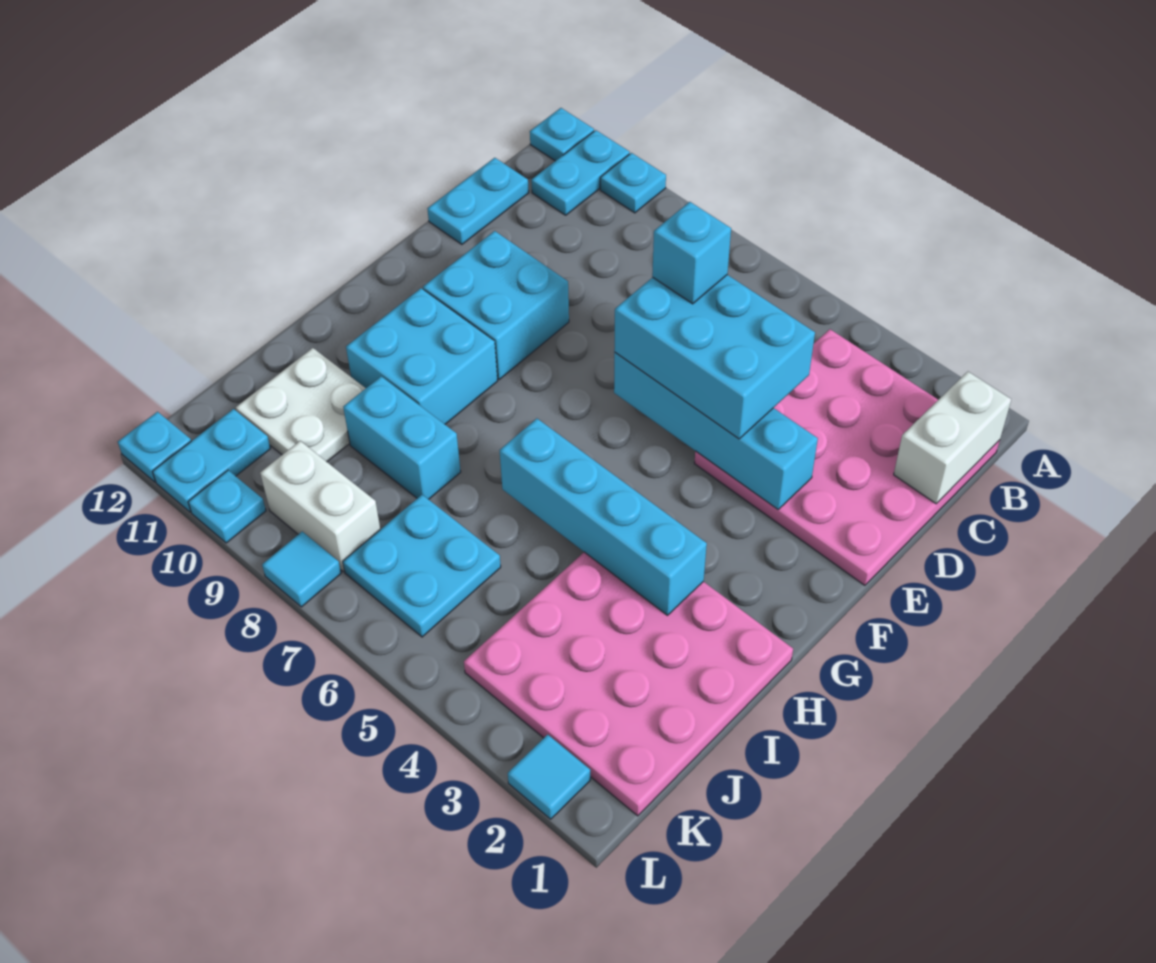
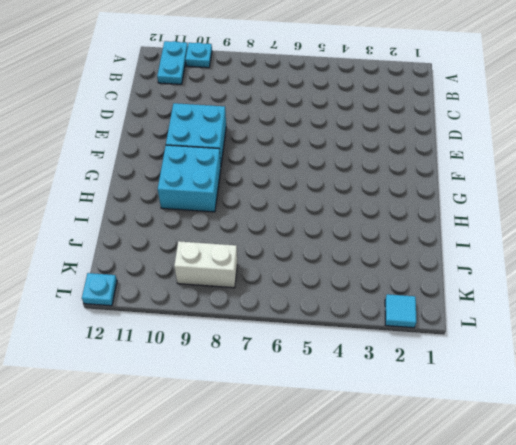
none -> cyan 1x1 plate [530,108,594,161]
none -> pink 4x4 plate [694,329,1000,585]
none -> cyan 1x2 plate [427,158,529,244]

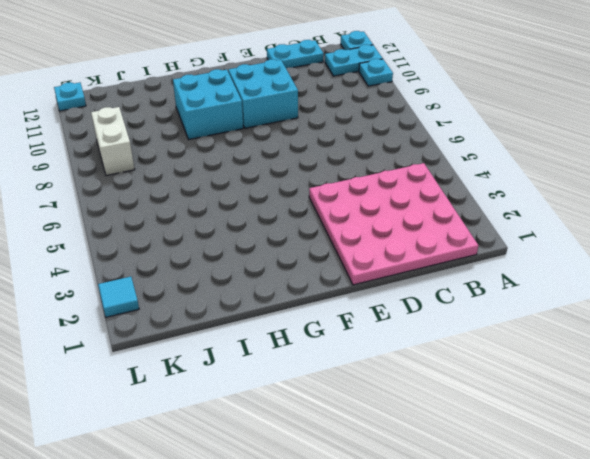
none -> pink 4x4 plate [464,552,793,816]
none -> cyan 1x2 brick [343,376,461,499]
none -> white 2x2 plate [236,348,366,462]

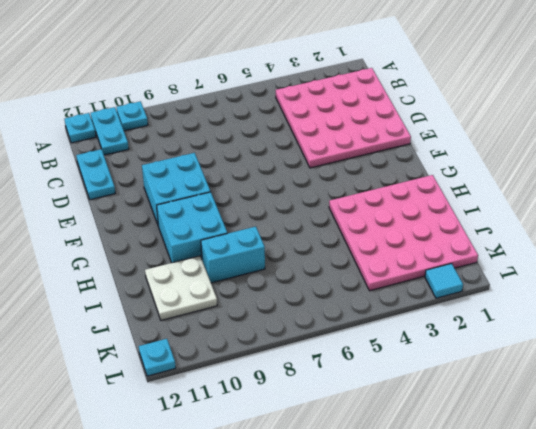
none -> cyan 2x2 plate [343,495,501,637]
none -> white 1x2 brick [260,441,380,572]
none -> cyan 1x2 plate [152,409,271,512]

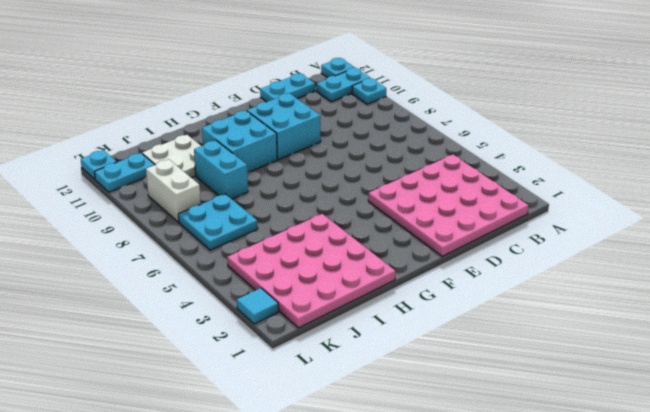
none -> cyan 1x1 tile [262,531,341,607]
none -> cyan 1x1 plate [188,470,266,543]
none -> white 1x2 brick [894,372,1011,504]

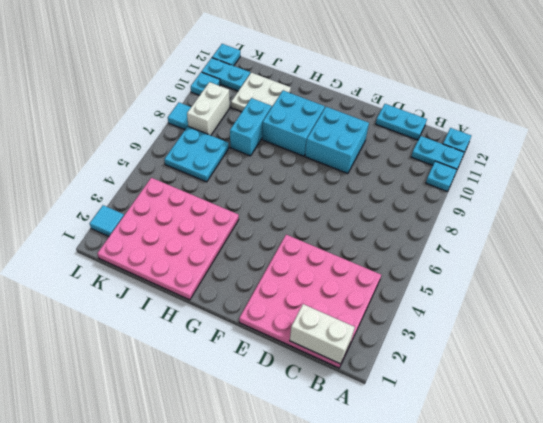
none -> cyan 1x4 brick [614,353,818,509]
none -> cyan 1x4 brick [499,419,707,615]
none -> cyan 2x3 brick [614,275,815,439]

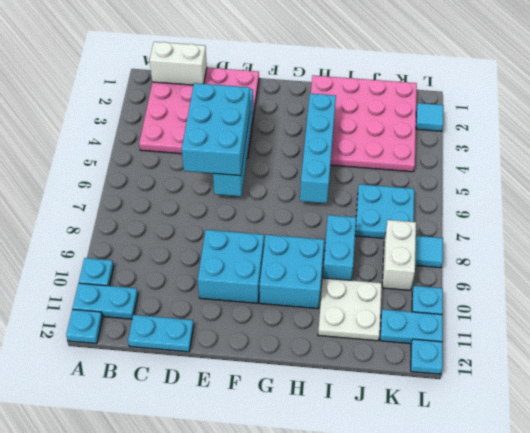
none -> cyan 1x1 brick [652,202,731,304]

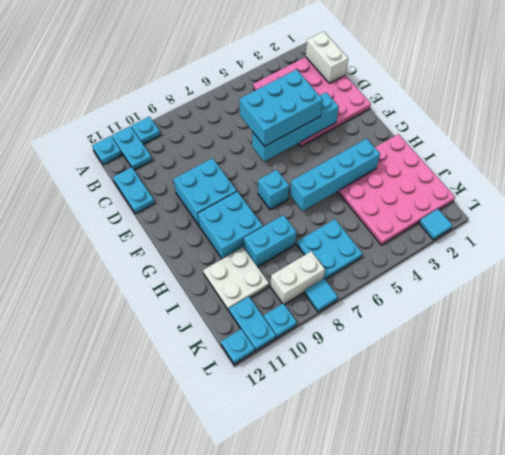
cyan 1x1 brick [258,170,289,210] -> cyan 1x1 brick moved to [652,202,731,304]

